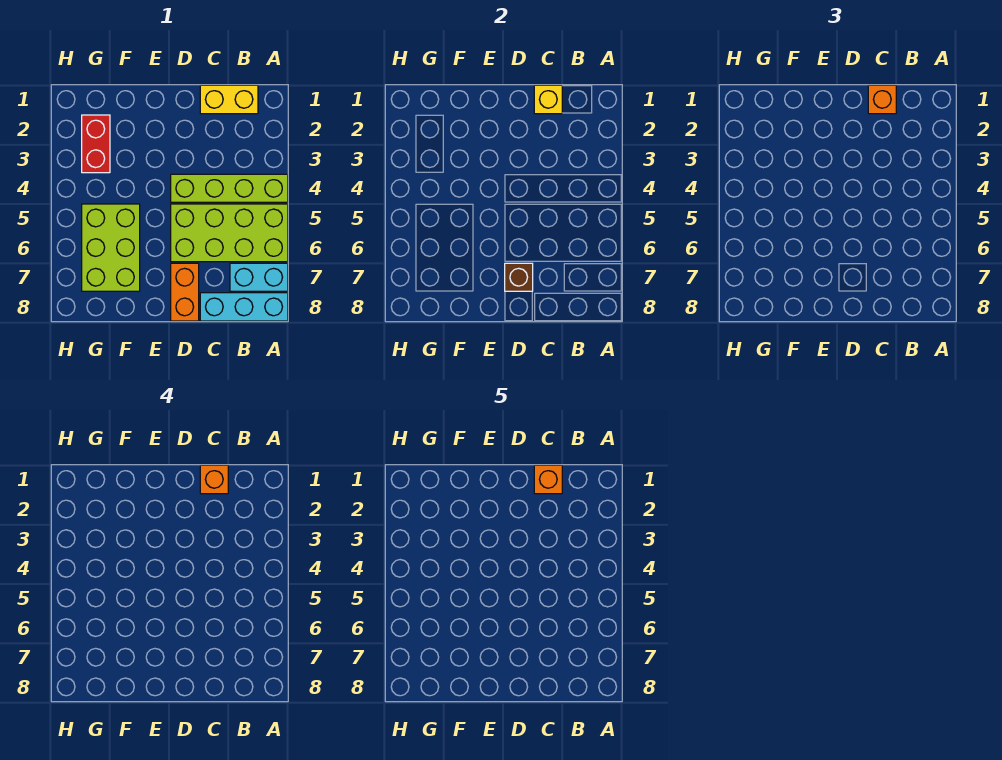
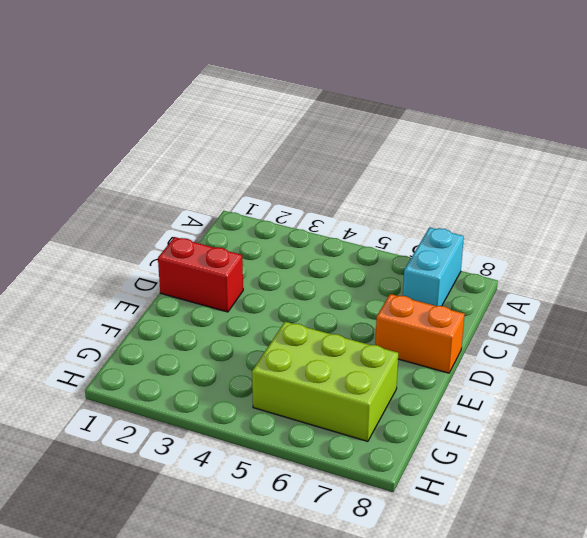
red 1x2 brick [158,237,243,312] -> red 1x2 brick moved to [82,115,110,173]
none -> lime 1x4 brick [171,174,288,202]
none -> lime 2x4 brick [171,204,288,262]
none -> cyan 1x3 brick [200,293,288,321]

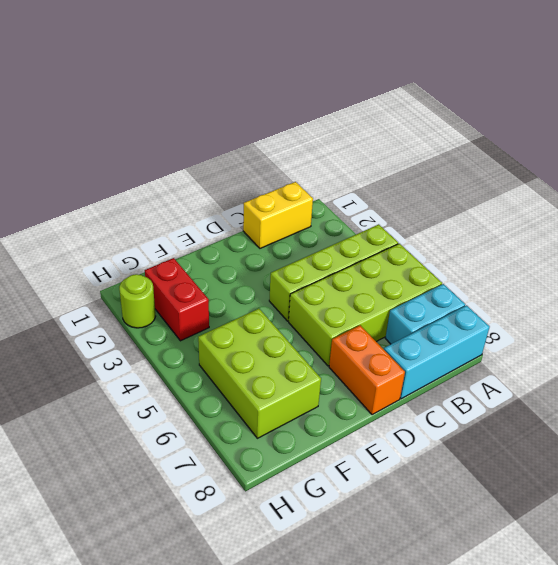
lime 1x1 round brick [119,274,156,328] -> none
none -> yellow 1x1 brick [534,85,562,114]
none -> brown 1x1 brick [505,263,533,291]
none -> orange 1x1 brick [868,85,896,114]

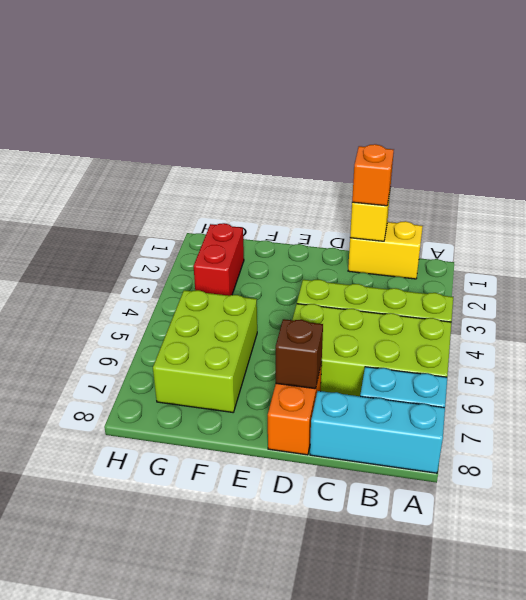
none -> orange 1x1 brick [200,465,228,494]
none -> orange 1x1 brick [534,465,562,494]

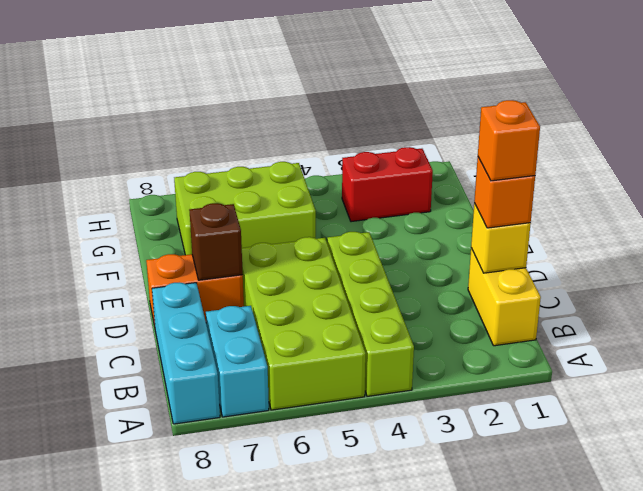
none -> orange 1x1 brick [534,465,562,494]

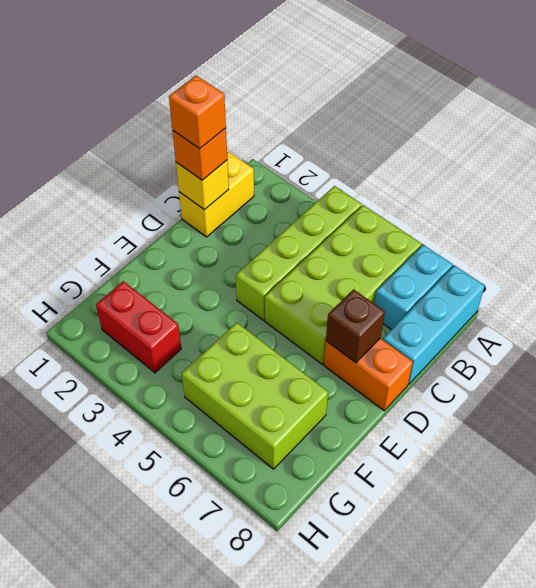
none -> orange 1x1 brick [534,465,562,494]

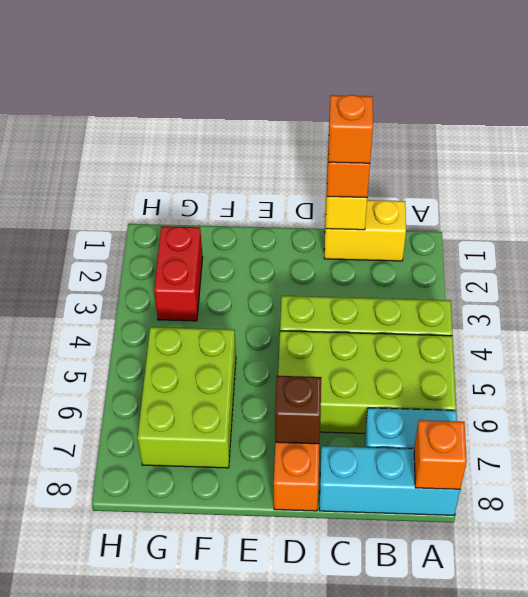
orange 1x1 brick [414,420,467,489] -> orange 1x1 brick moved to [534,465,562,494]

